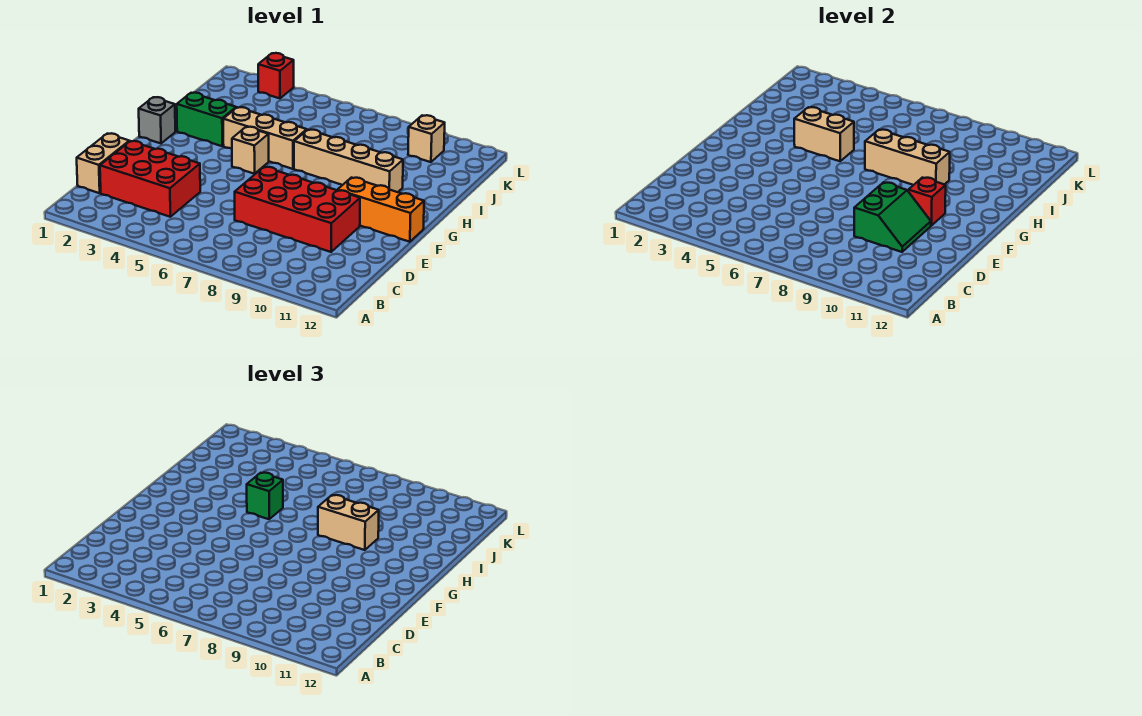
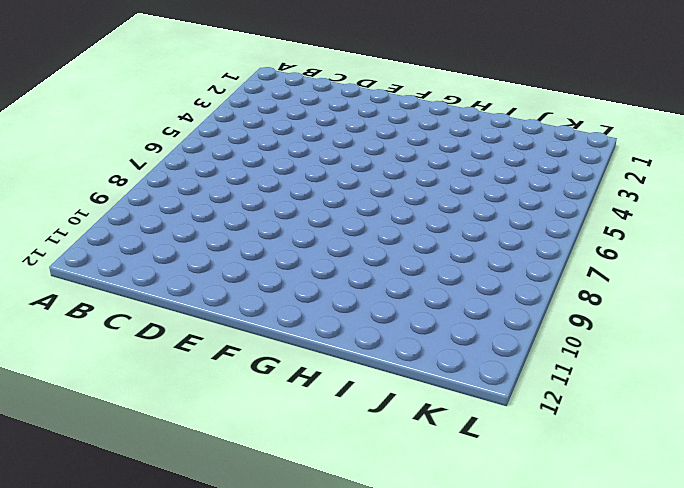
none -> tan 1x2 brick [77,133,129,193]
none -> red 2x3 brick [100,141,200,217]
none -> red 2x4 brick [235,167,360,252]

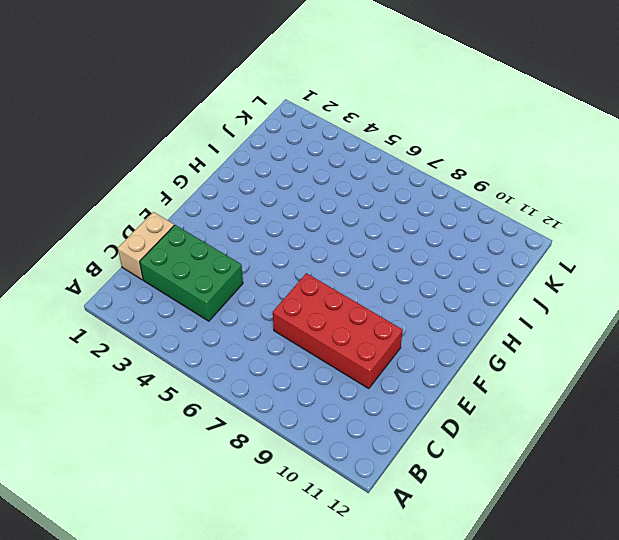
green 2x3 brick [140,225,243,321] -> red 2x3 brick [100,141,200,217]
none -> orange 1x3 brick [338,178,424,242]
none -> grey 1x1 brick [139,97,175,143]
none -> tan 1x1 brick [232,127,269,174]

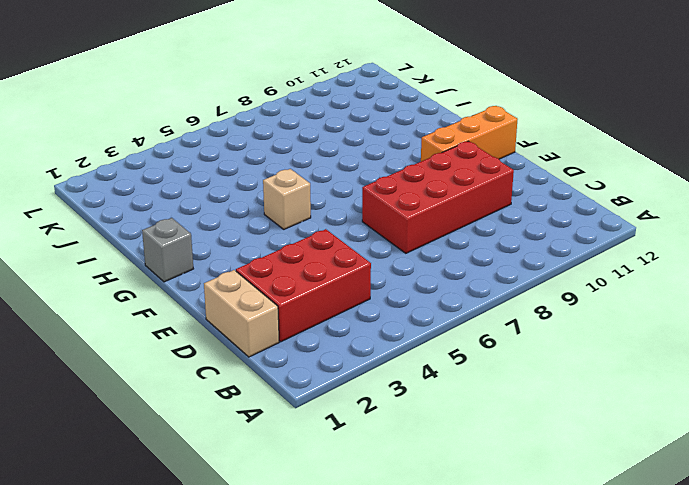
none -> green 1x2 brick [177,93,236,146]
none -> tan 1x3 brick [223,107,307,169]
none -> tan 1x4 brick [294,130,403,192]

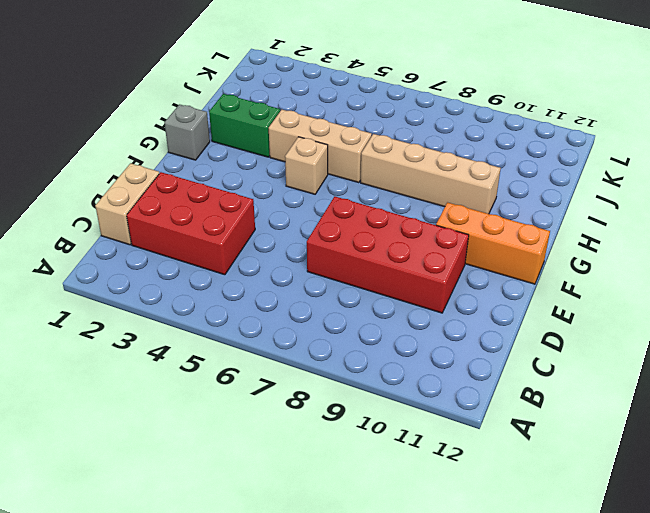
none -> tan 1x1 brick [408,115,445,162]
none -> red 1x1 brick [258,53,294,98]
none -> green 2x2 slope [854,182,931,252]

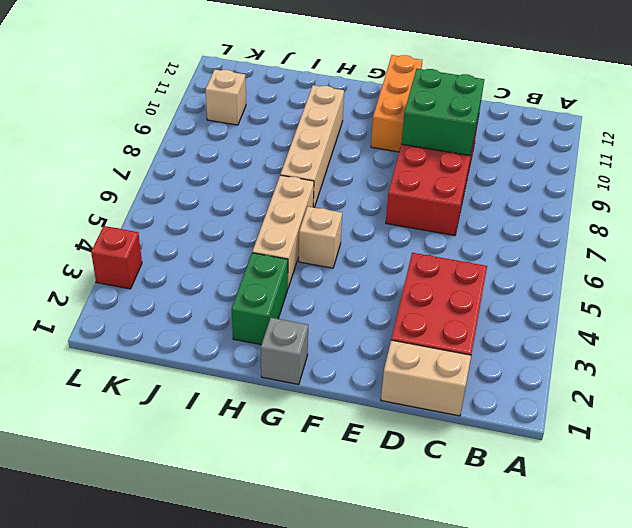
green 2x2 brick [401,69,484,156] -> green 2x2 slope [854,182,931,252]
none -> red 1x1 brick [908,178,946,226]
none -> tan 1x2 brick [794,107,854,161]
none -> tan 1x3 brick [865,130,950,185]

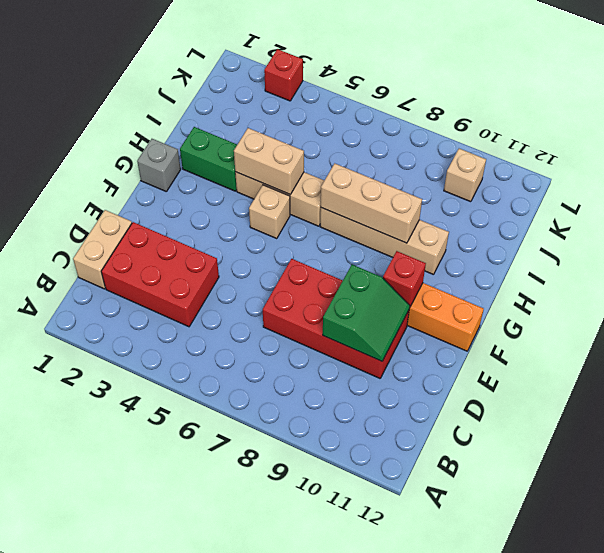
none -> green 1x1 brick [247,473,283,519]
none -> tan 1x2 brick [318,495,379,550]

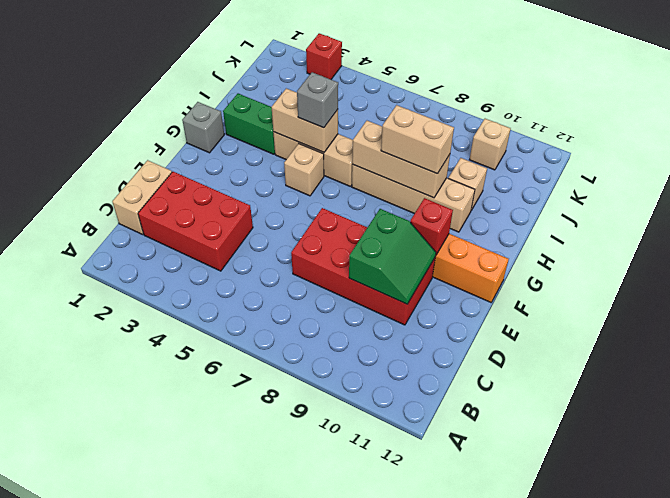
grey 1x1 brick [297,72,338,128] -> green 1x1 brick [247,473,283,519]
tan 1x1 brick [448,158,487,210] -> none

